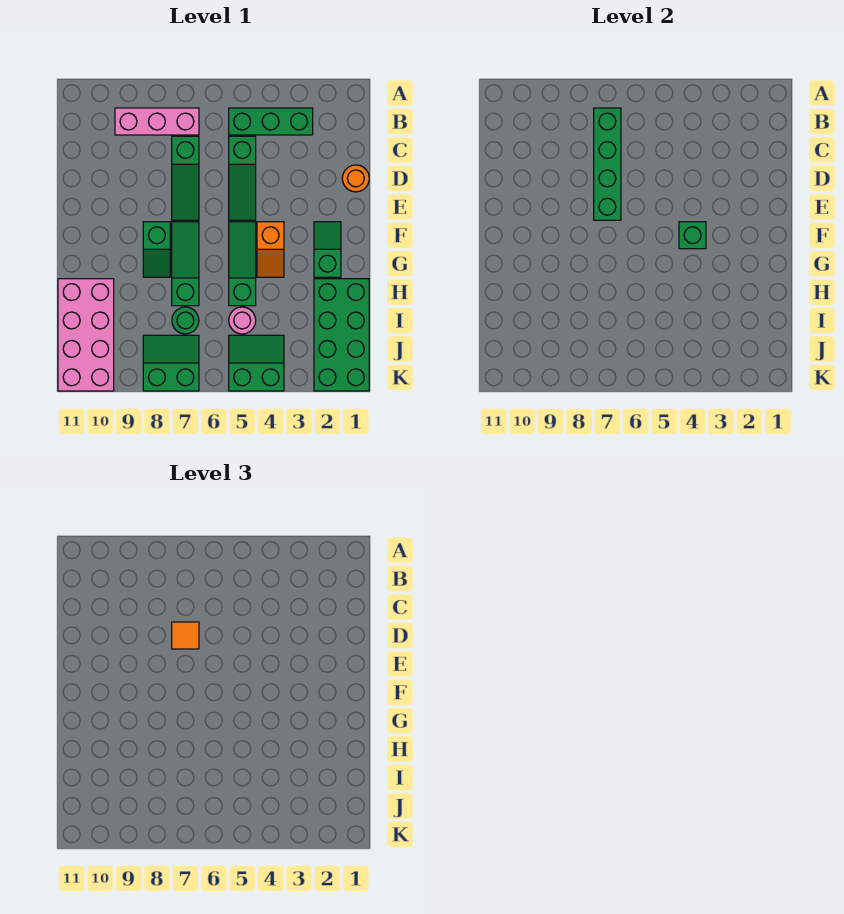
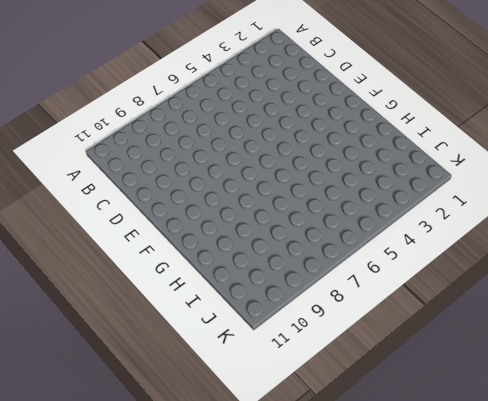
none -> green 1x3 brick [229,108,313,135]
none -> pink 1x3 brick [115,108,199,135]
none -> green 1x3 slope [229,136,256,220]

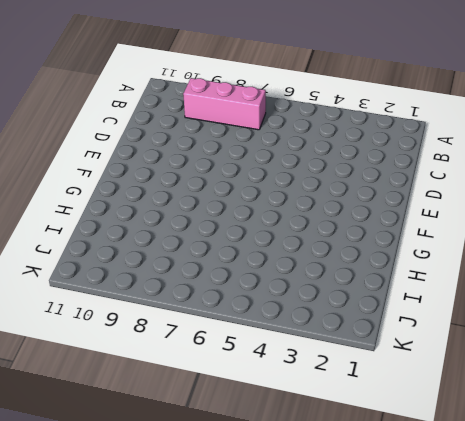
none -> green 1x3 brick [229,108,313,135]
none -> green 1x3 slope [229,136,256,220]
none -> green 1x3 slope [172,136,199,220]

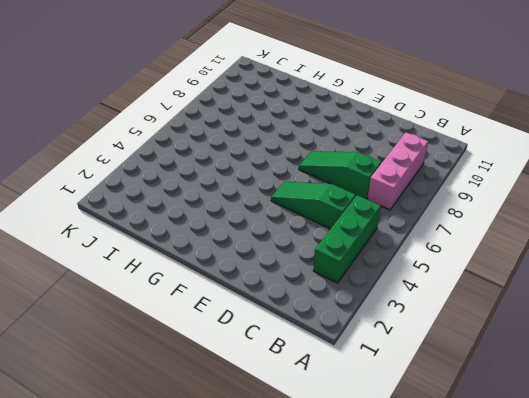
none -> orange 1x1 round brick [342,165,369,192]
none -> green 1x2 slope [314,222,341,277]
none -> orange 1x2 slope [257,222,284,277]

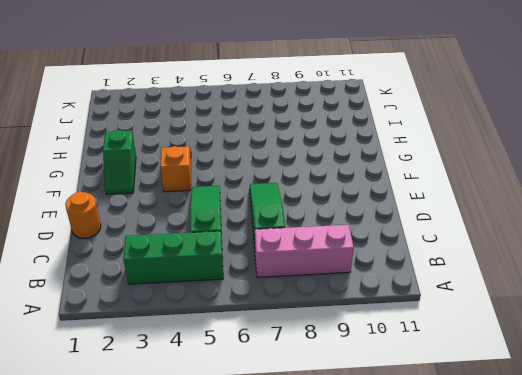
none -> green 1x3 slope [229,222,256,306]
none -> green 1x3 slope [172,222,199,306]
none -> green 1x2 slope [143,222,170,277]

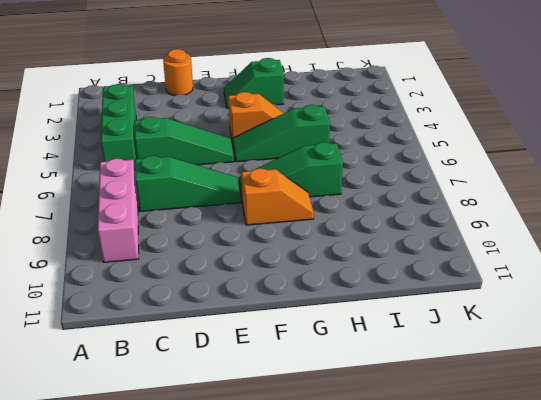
orange 1x2 slope [242,169,314,225] -> green 1x2 slope [143,222,170,277]
none -> green 2x4 brick [314,279,369,391]
none -> pink 2x4 brick [58,279,114,391]
none -> pink 1x1 round brick [229,307,256,334]

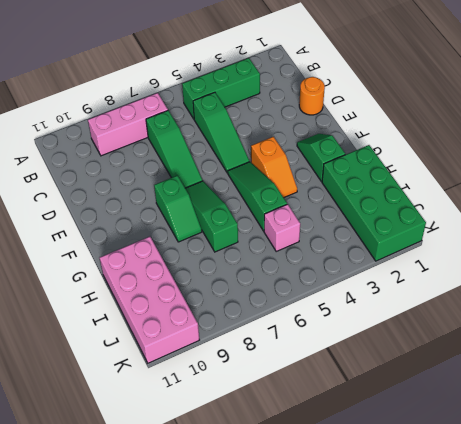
pink 1x1 brick [264,204,300,251] -> pink 1x1 round brick [229,307,256,334]
none -> green 1x1 round brick [172,307,199,334]
none -> green 2x2 slope [229,335,284,391]
none -> green 2x2 slope [143,335,199,391]

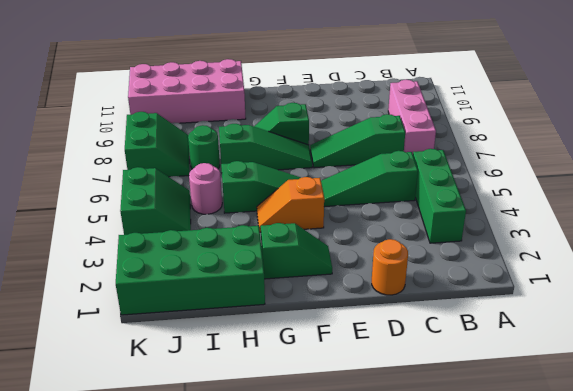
none -> green 1x4 brick [594,108,621,220]
none -> green 1x1 brick [679,222,706,249]
none -> orange 1x1 tile [172,622,199,649]

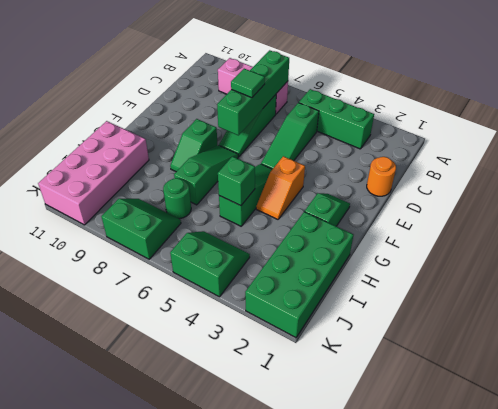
green 1x1 tile [231,69,265,98] -> orange 1x1 tile [172,622,199,649]
green 1x1 brick [218,156,255,206] -> green 1x1 brick moved to [679,222,706,249]
none -> pink 1x1 round brick [229,307,256,334]

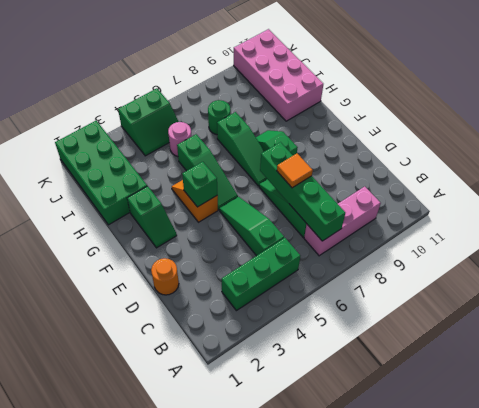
none -> green 2x2 slope [143,335,199,391]

